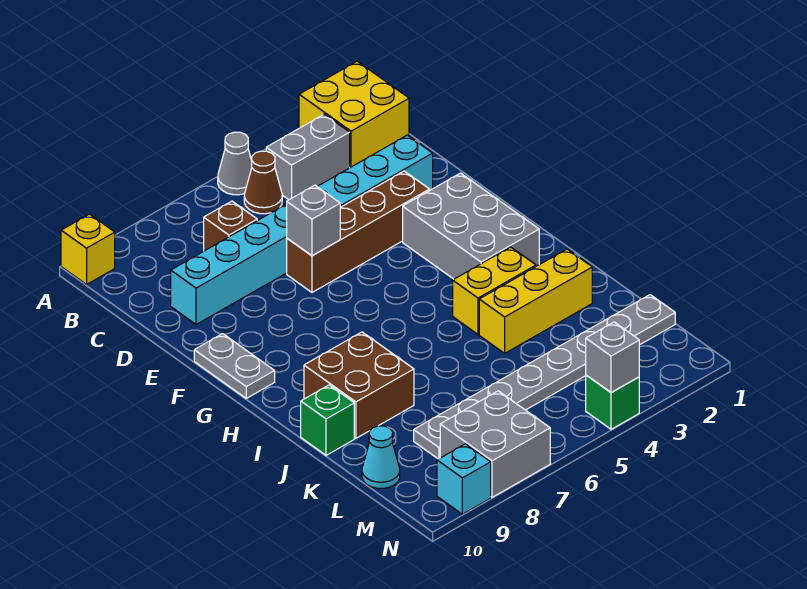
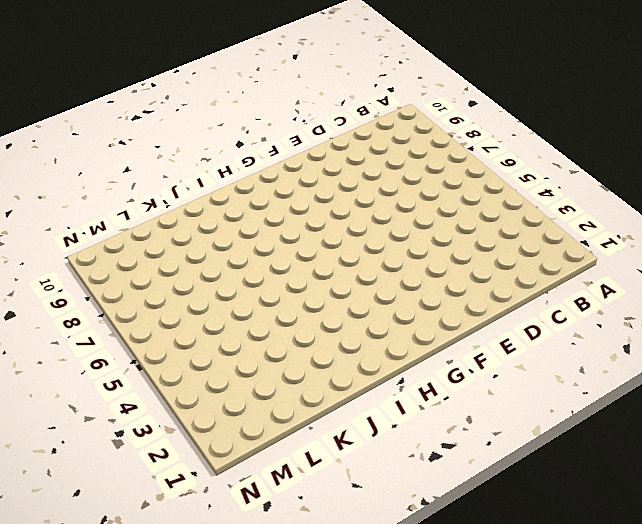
none -> yellow 2x2 brick [299,61,409,167]
none -> grey 1x1 cone [218,132,252,195]
none -> yellow 1x1 brick [61,214,115,285]

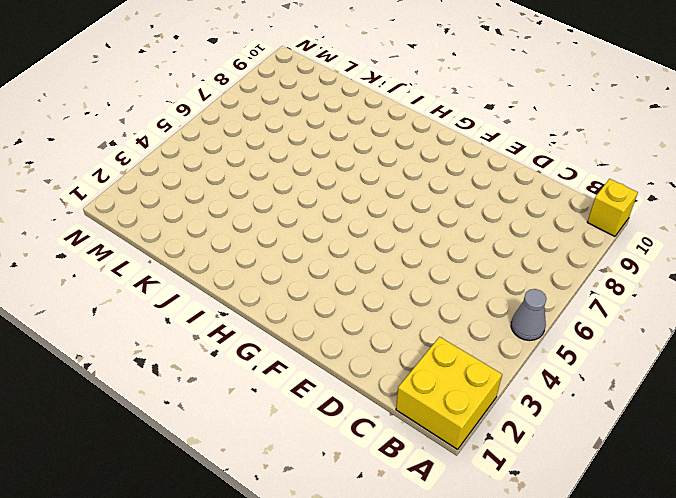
none -> grey 1x2 brick [266,114,350,200]
none -> brown 1x1 cone [244,151,282,214]
none -> brown 1x1 brick [204,201,257,251]

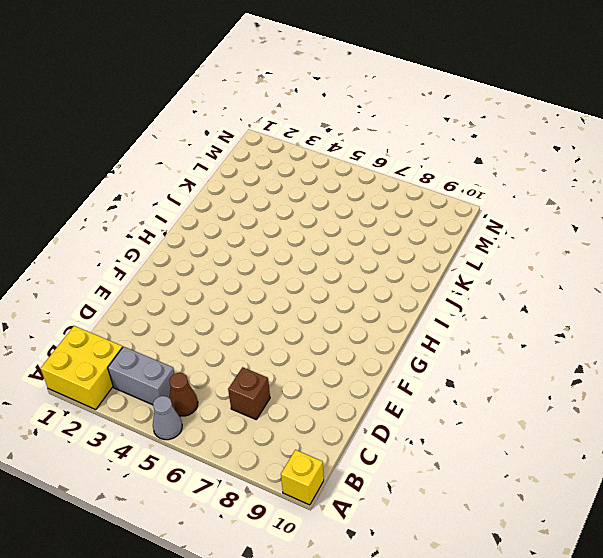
none -> cyan 1x8 brick [171,135,433,325]
none -> brown 1x4 brick [287,171,430,292]
none -> grey 2x3 brick [403,173,539,279]

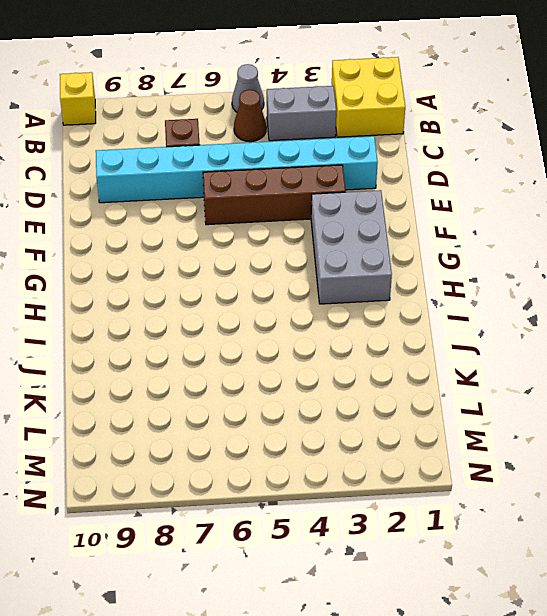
none -> grey 1x2 plate [194,334,275,398]
none -> yellow 1x2 brick [453,247,536,334]
none -> brown 2x2 brick [304,332,414,438]

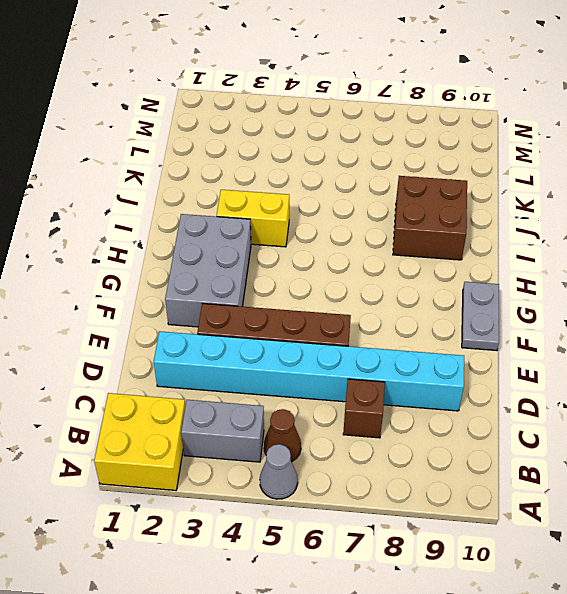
none -> yellow 1x1 brick [61,214,115,285]
none -> yellow 1x3 brick [479,249,592,353]
none -> green 1x1 brick [301,385,354,455]

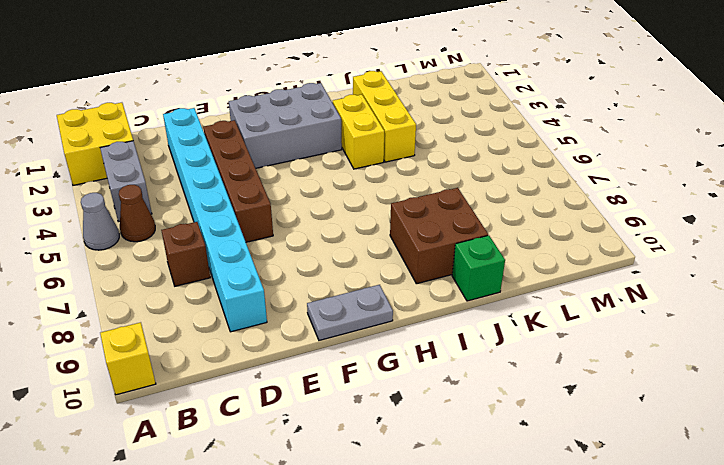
none -> grey 1x8 plate [414,295,675,459]
none -> cyan 1x1 cone [362,426,400,488]
none -> grey 2x2 brick [440,391,550,497]

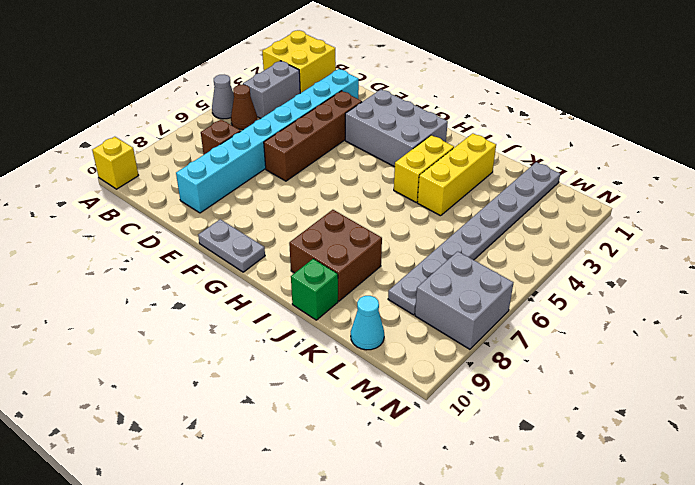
none -> green 1x1 brick [586,375,639,429]
none -> cyan 1x1 brick [437,444,491,514]
none -> grey 1x1 brick [287,185,340,256]

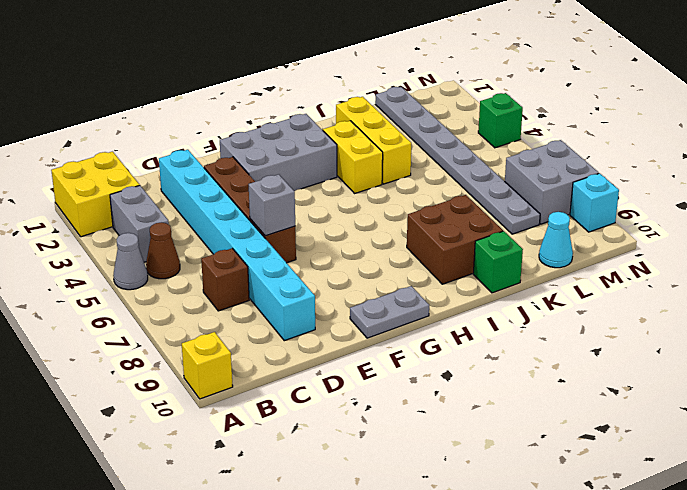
none -> grey 1x1 brick [586,322,639,393]

